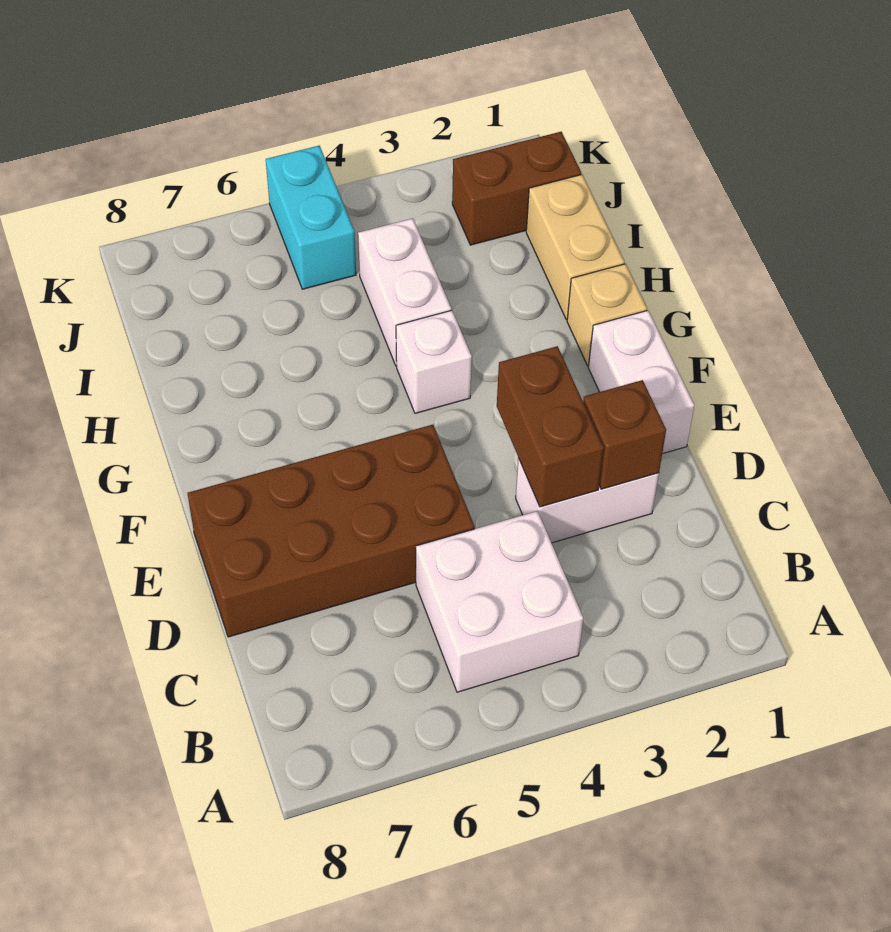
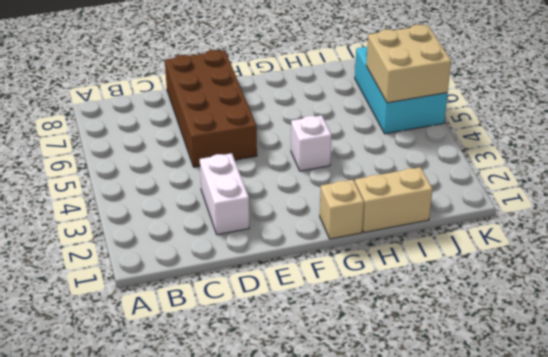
cyan 2x3 brick [355,47,448,134] -> cyan 1x2 brick [266,146,356,289]
tan 2x2 brick [366,25,451,103] -> none
none -> white 2x2 brick [416,511,583,692]
none -> white 1x2 brick [589,310,694,454]
none -> white 1x2 brick [358,218,451,366]

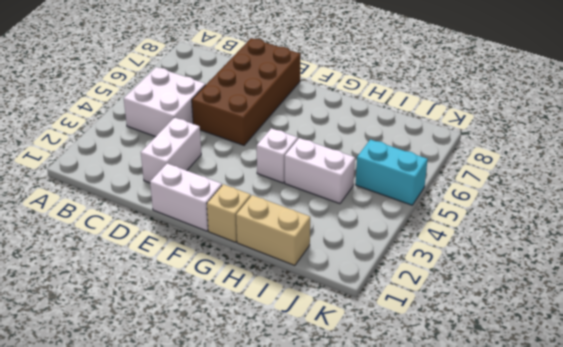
none -> brown 1x2 brick [452,132,581,245]
none -> brown 1x1 brick [583,380,666,489]
none -> brown 1x2 brick [497,346,604,507]

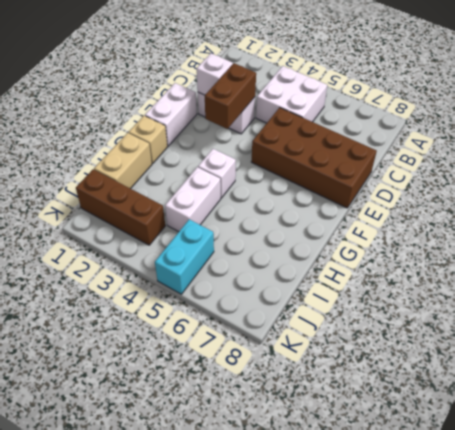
white 1x1 brick [197,53,233,95] -> brown 1x1 brick [583,380,666,489]
brown 1x3 brick [76,169,165,245] -> brown 1x2 brick [452,132,581,245]

